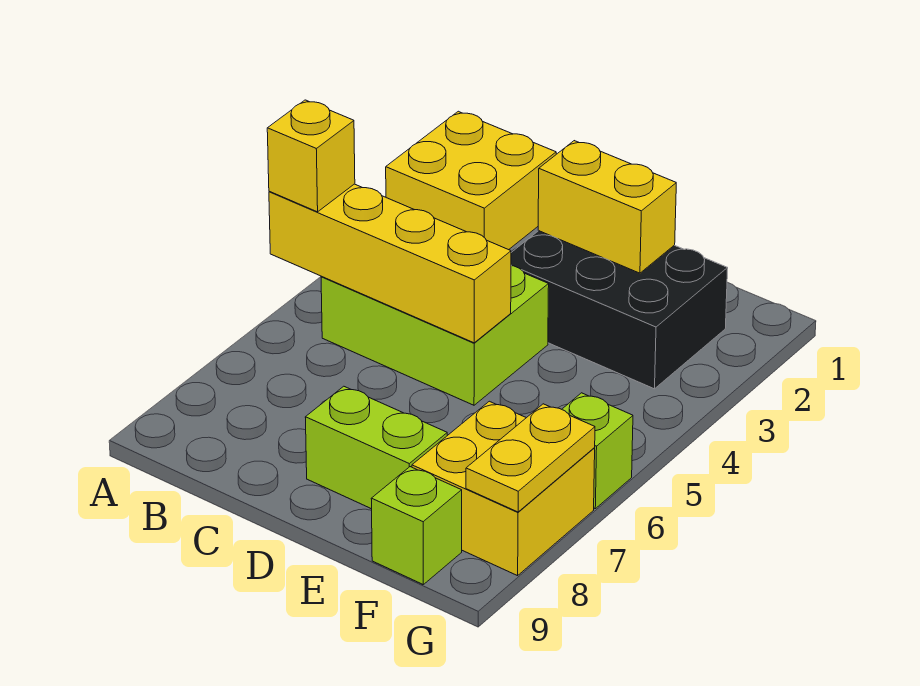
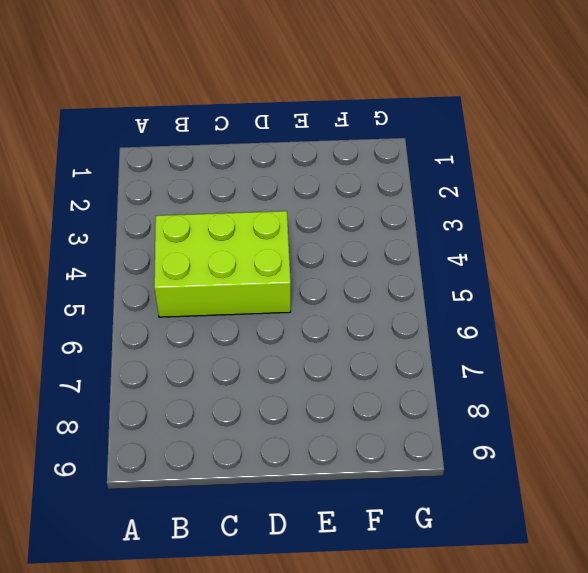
none -> yellow 2x2 brick [386,111,556,250]
none -> black 2x3 brick [511,231,728,389]

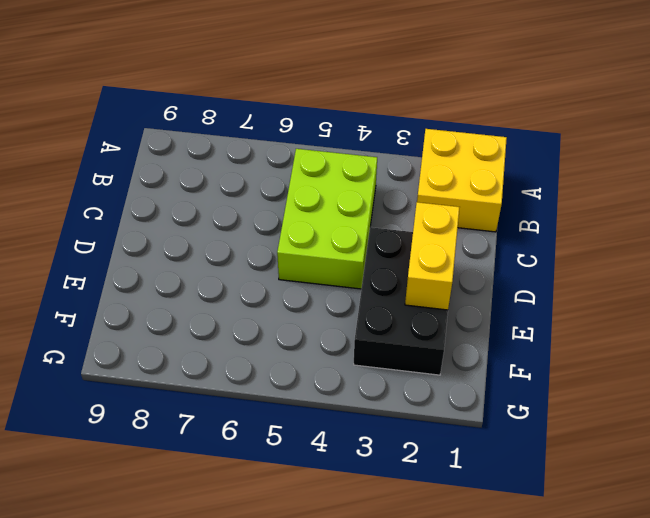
none -> lime 1x2 brick [305,386,447,509]
none -> yellow 2x2 brick [412,401,595,576]

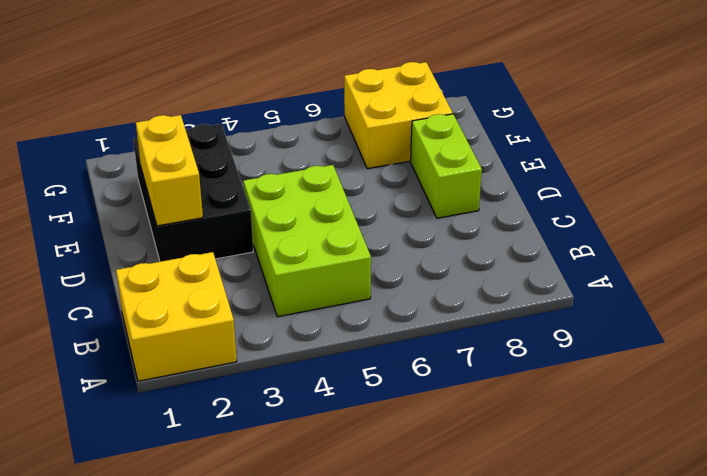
none -> lime 1x1 brick [371,467,462,584]
none -> lime 1x1 brick [562,393,633,509]

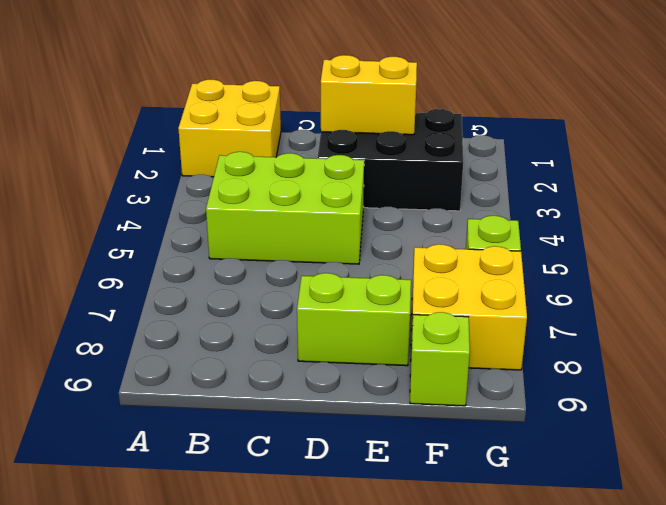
none -> yellow 1x4 brick [269,184,511,343]
none -> yellow 1x2 plate [466,404,595,512]

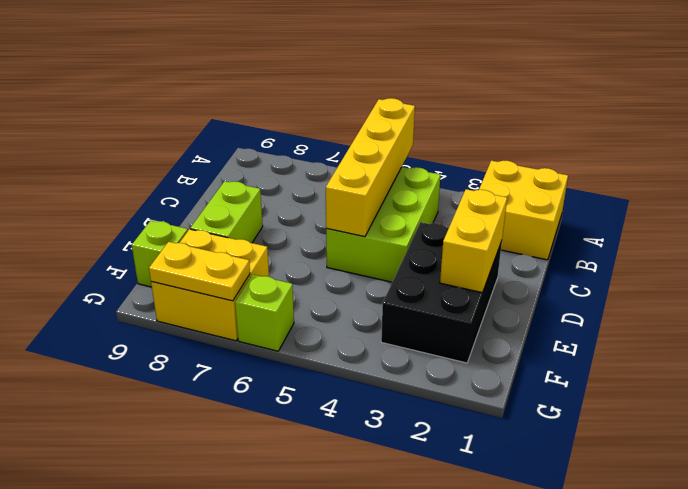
none -> yellow 1x1 brick [267,100,355,212]

